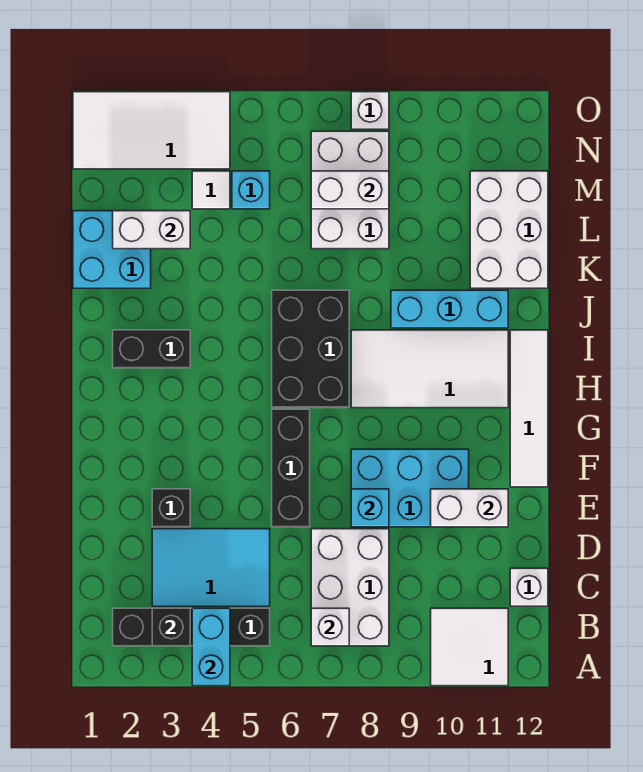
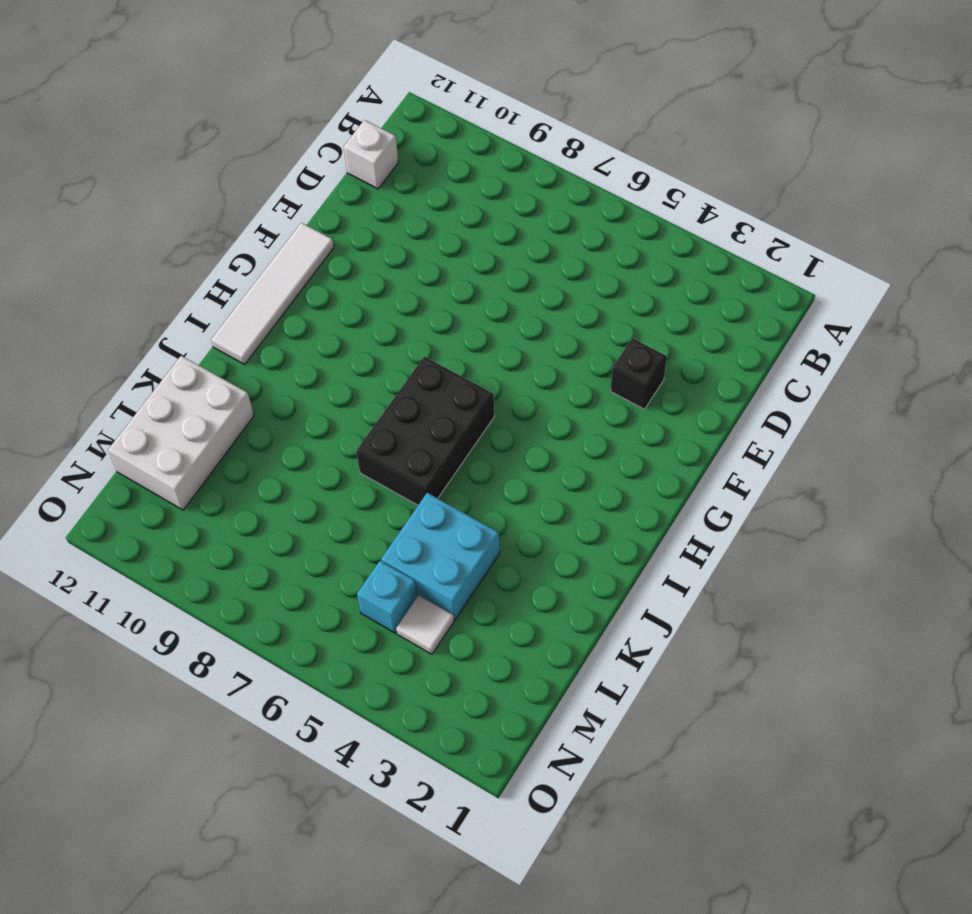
cyan 2x2 brick [381,493,500,619] -> cyan 2x2 brick moved to [73,211,151,288]
none -> white 2x2 tile [431,608,508,686]
none -> black 1x4 brick [113,608,270,646]
none -> white 2x3 brick [311,529,389,646]

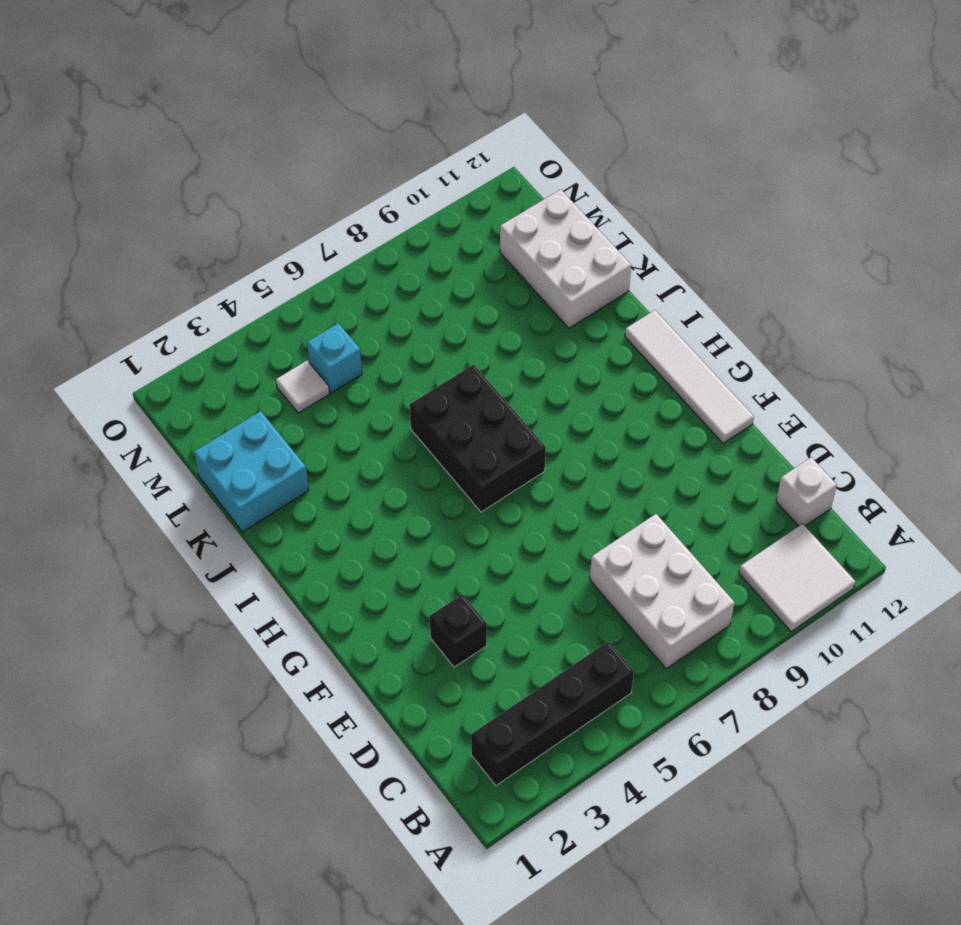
none -> cyan 2x3 tile [152,529,270,606]
none -> black 1x3 brick [272,409,310,527]
none -> cyan 2x3 brick [351,449,469,527]

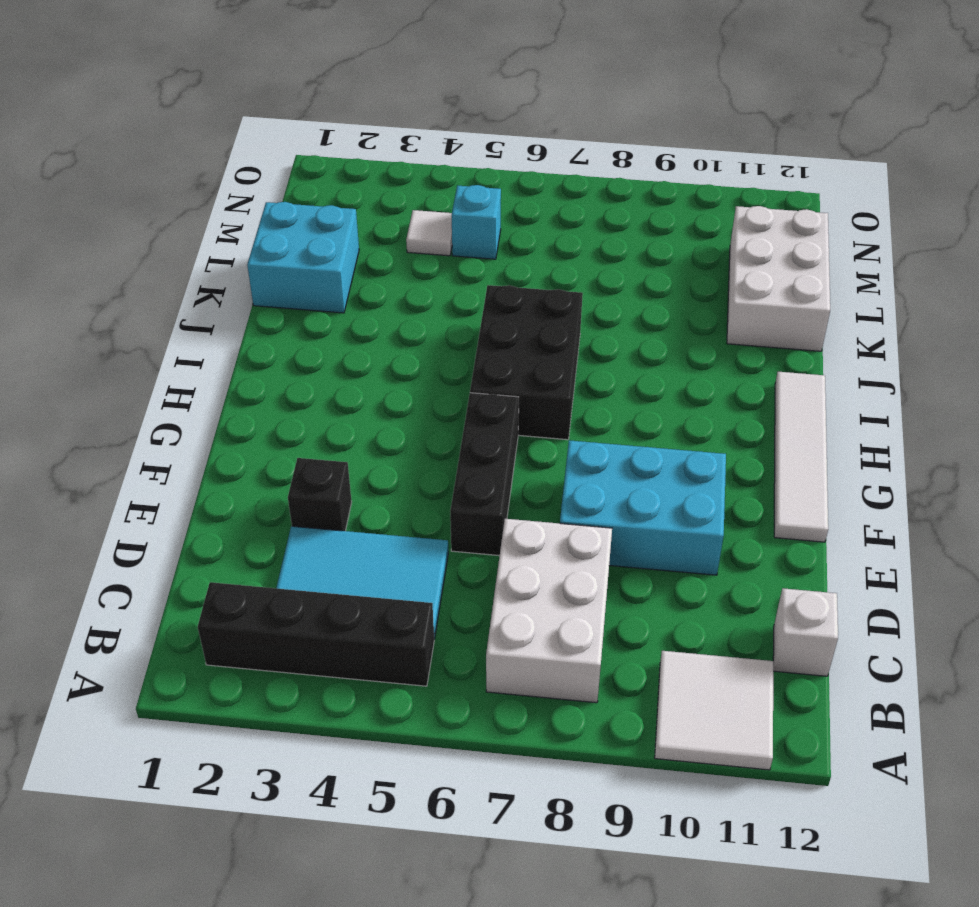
none -> white 2x4 tile [351,330,508,408]
none -> black 1x2 brick [113,330,190,368]
none -> cyan 1x3 brick [391,290,508,328]

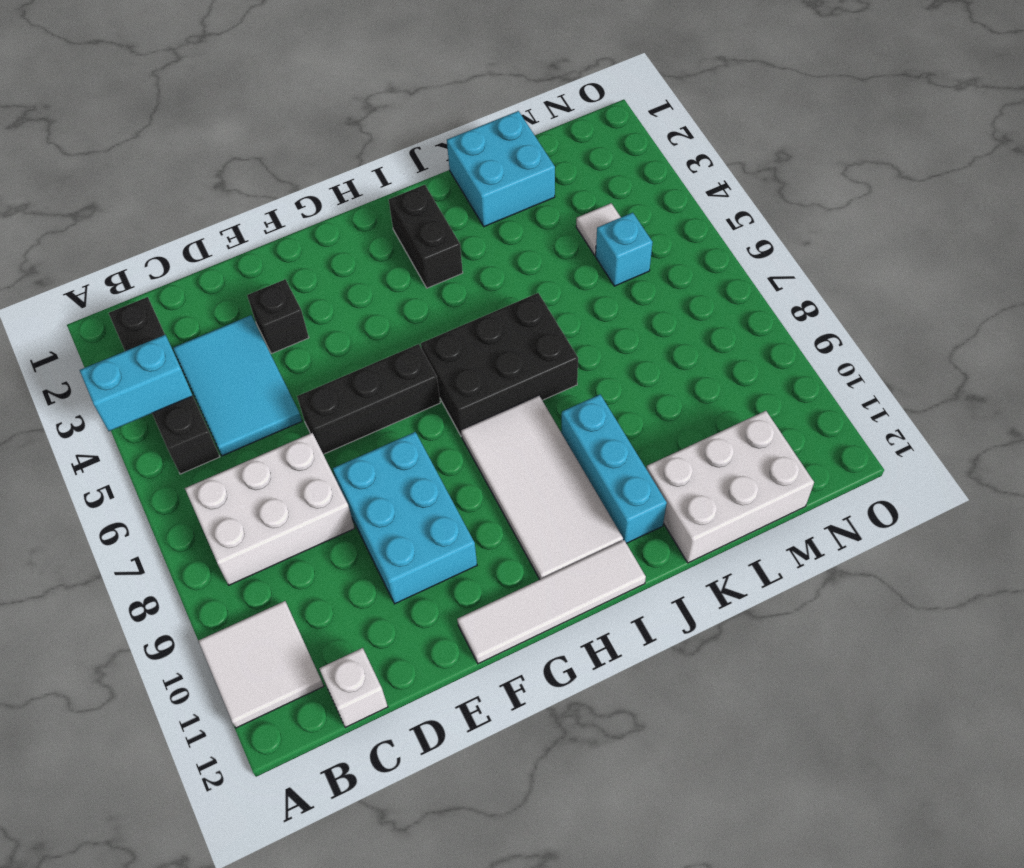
none -> white 2x3 brick [311,131,389,249]
none -> white 2x4 tile [73,92,230,169]
none -> white 1x1 brick [351,92,389,129]

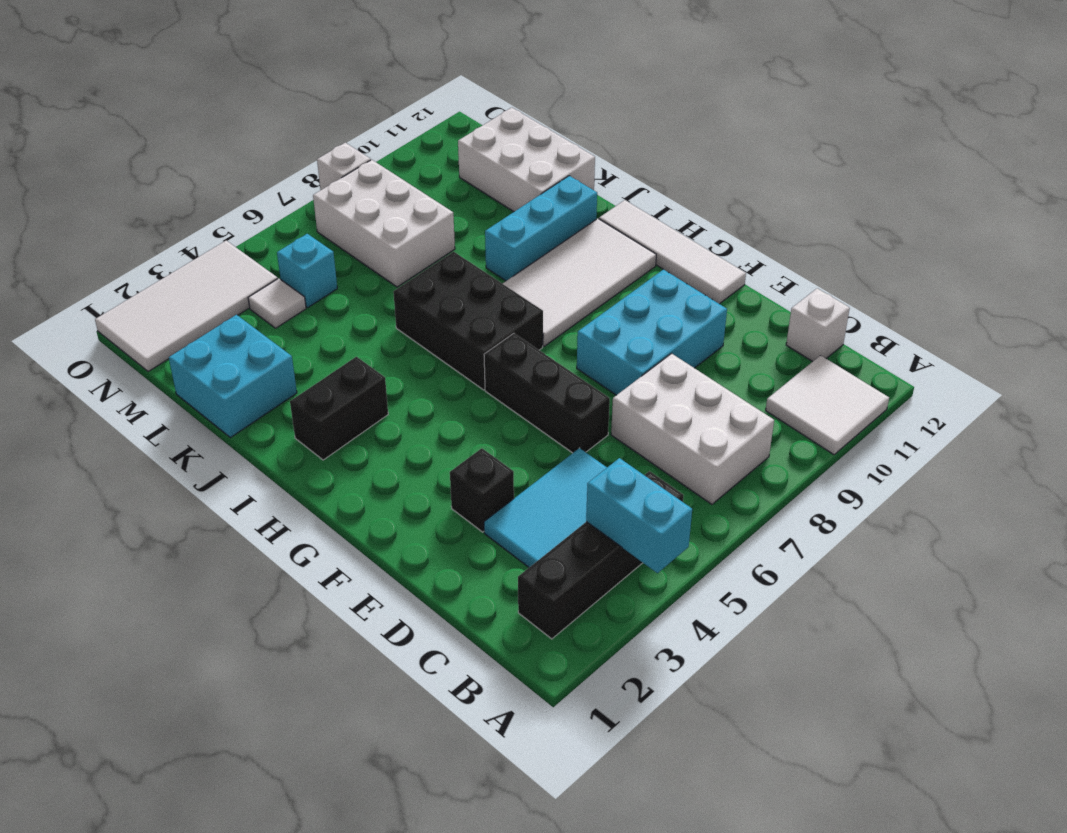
none -> black 1x1 brick [152,608,190,646]
none -> white 1x1 brick [311,608,349,646]
none -> cyan 1x1 brick [351,489,389,527]

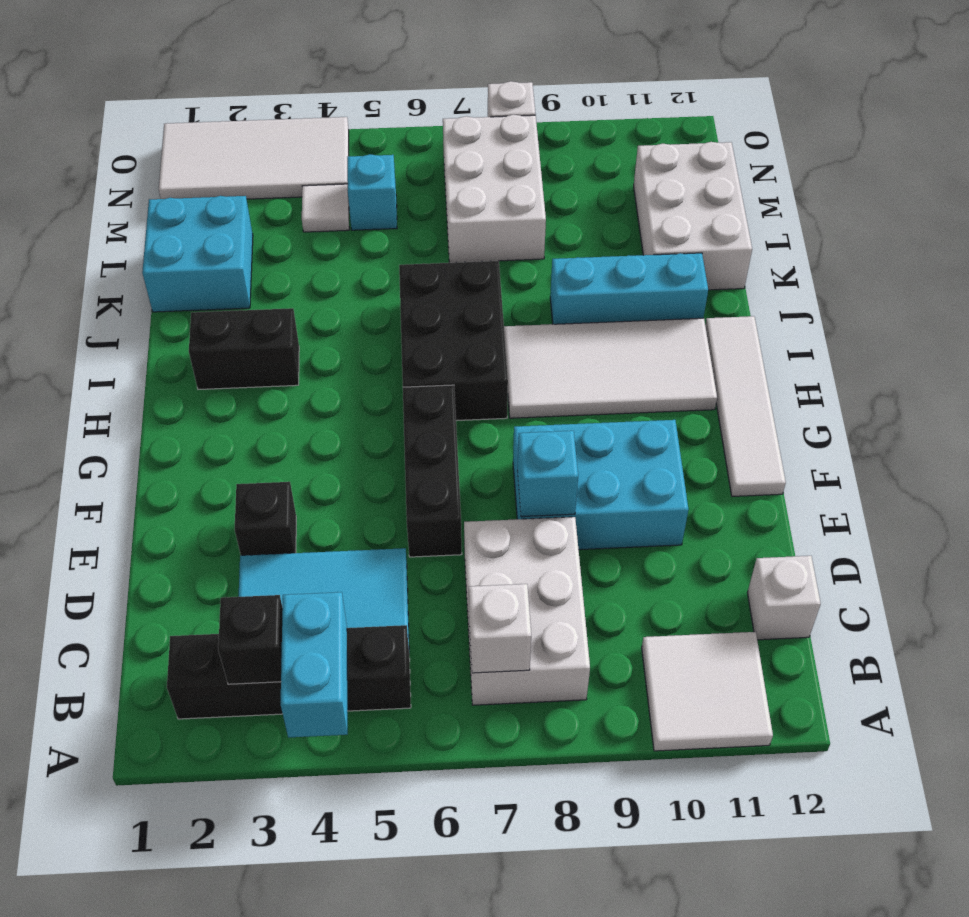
none -> white 1x2 brick [431,489,508,527]
none -> white 1x2 brick [113,211,190,249]
none -> white 1x2 brick [311,171,389,209]

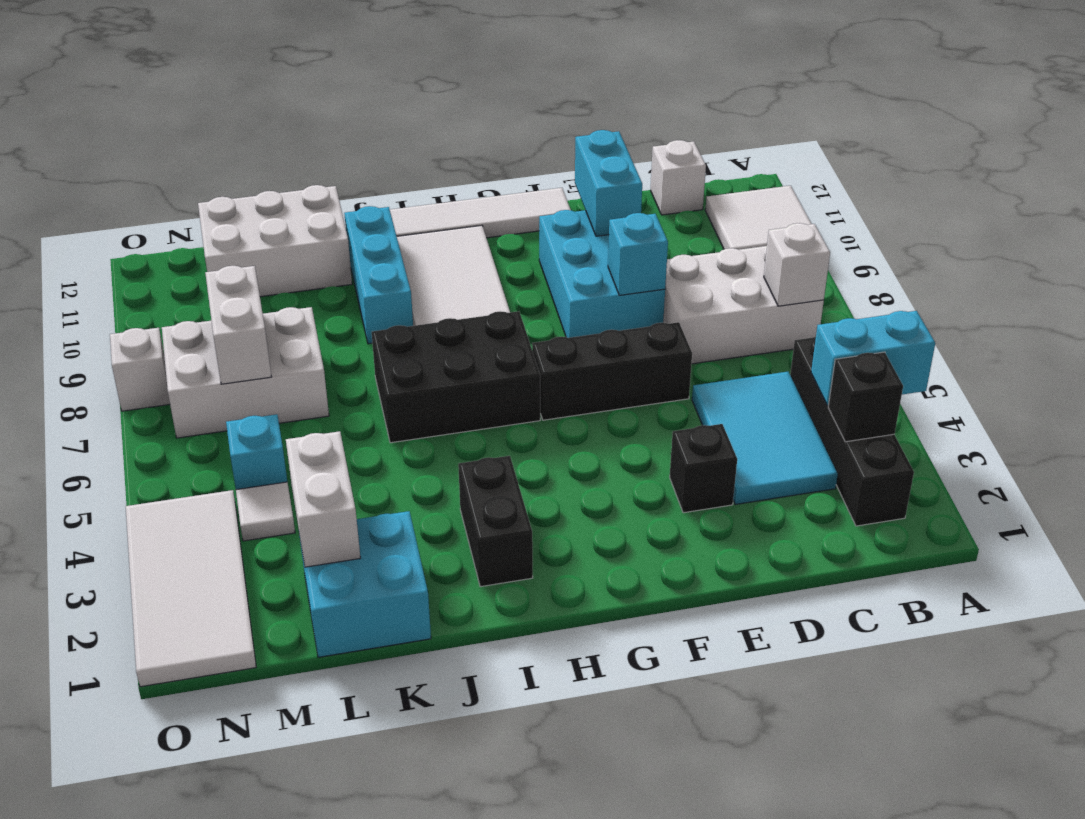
cyan 1x2 brick [575,130,642,236] -> white 1x2 brick [431,489,508,527]

